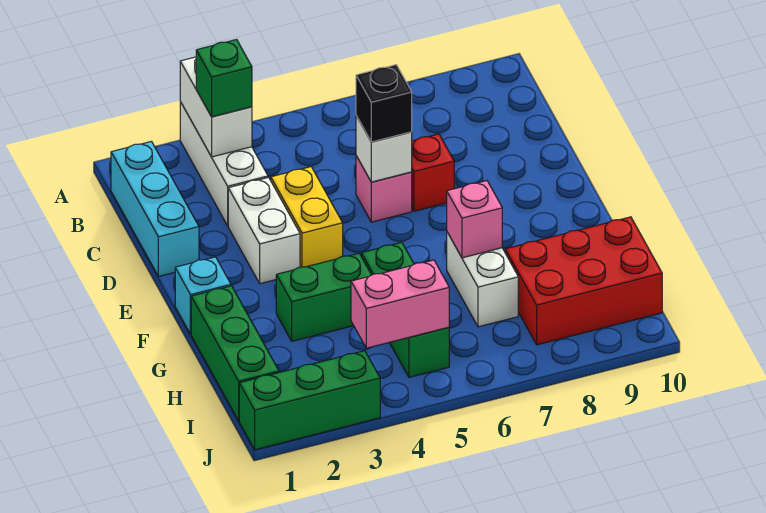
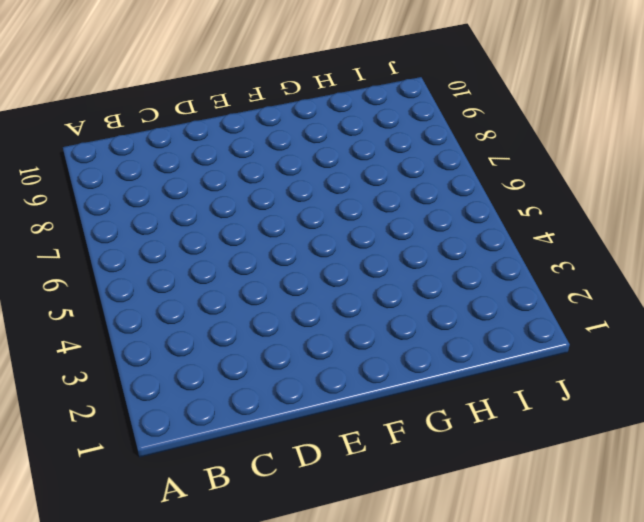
none -> white 1x3 brick [180,102,268,226]
none -> cyan 1x3 brick [111,141,199,277]
none -> white 1x2 brick [228,177,300,284]

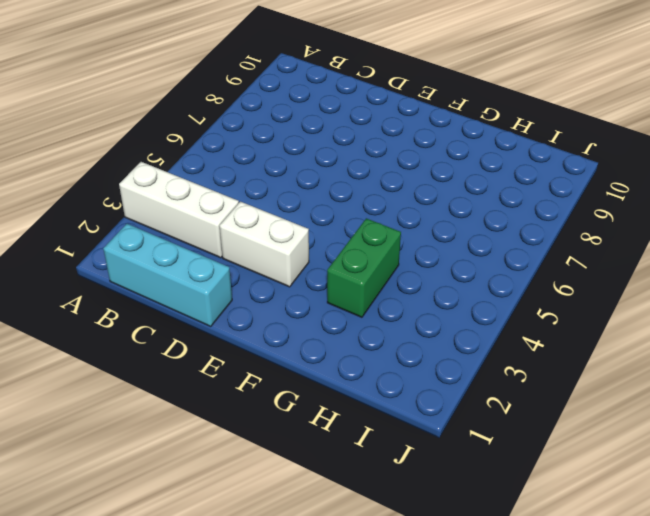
none -> yellow 1x2 brick [271,167,343,267]
none -> pink 1x1 brick [356,156,412,222]
none -> red 1x1 brick [412,134,454,211]

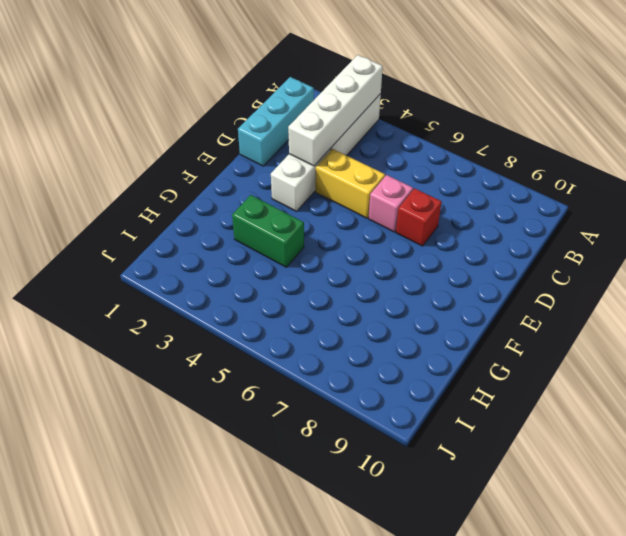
white 1x4 brick [288,55,383,166] -> white 1x2 brick [180,57,252,157]
yellow 1x2 brick [315,149,385,218] -> yellow 1x2 brick turned to [271,167,343,267]
none -> cyan 1x1 brick [175,257,231,334]
none -> green 1x3 brick [191,286,279,421]
none -> green 1x3 brick [362,242,449,377]

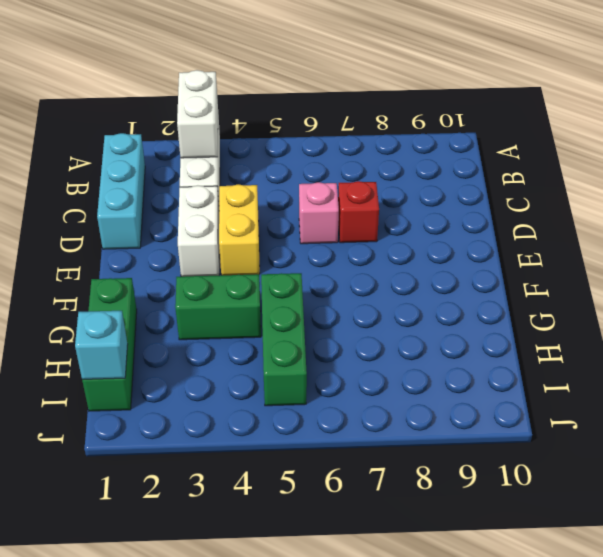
cyan 1x1 brick [75,311,128,379] -> cyan 1x1 brick moved to [175,257,231,334]
none -> white 1x2 brick [447,232,518,327]
none -> red 2x3 brick [505,217,662,345]
none -> green 1x3 brick [239,351,380,450]

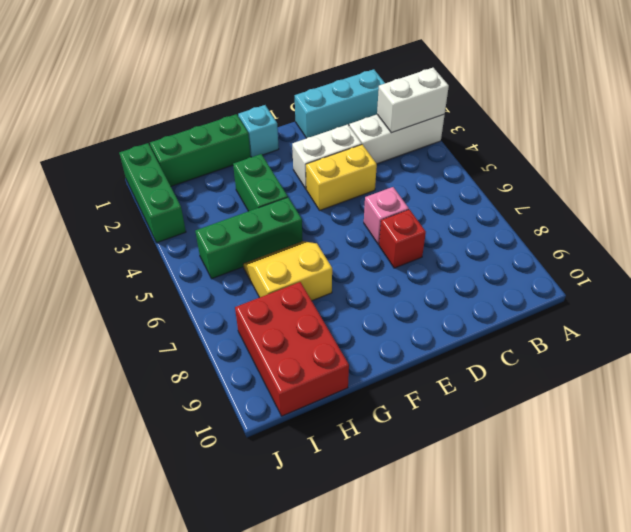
yellow 2x2 slope [243,241,332,301] -> white 1x2 brick [447,232,518,327]
none -> white 1x1 brick [356,116,412,182]
none -> pink 1x1 brick [447,181,502,258]
none -> pink 1x2 brick [351,260,449,348]

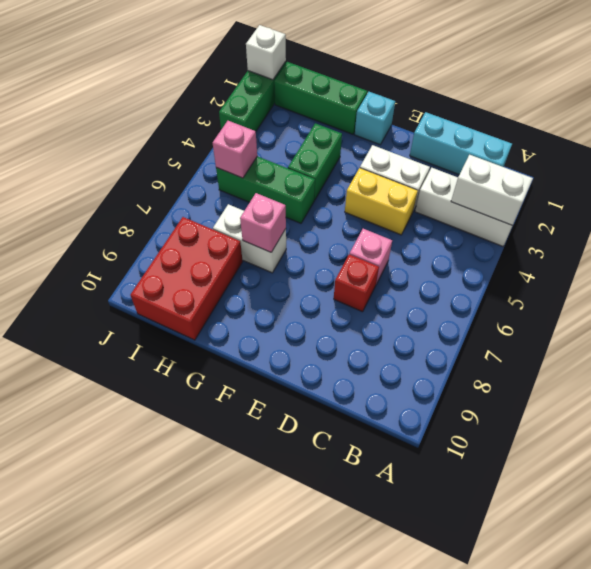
pink 1x1 brick [213,121,257,178] -> pink 1x2 brick [351,260,449,348]
white 1x1 brick [246,25,286,80] -> white 1x1 brick moved to [356,116,412,182]
none -> green 1x1 brick [196,39,252,117]
none -> black 1x1 brick [356,65,412,142]

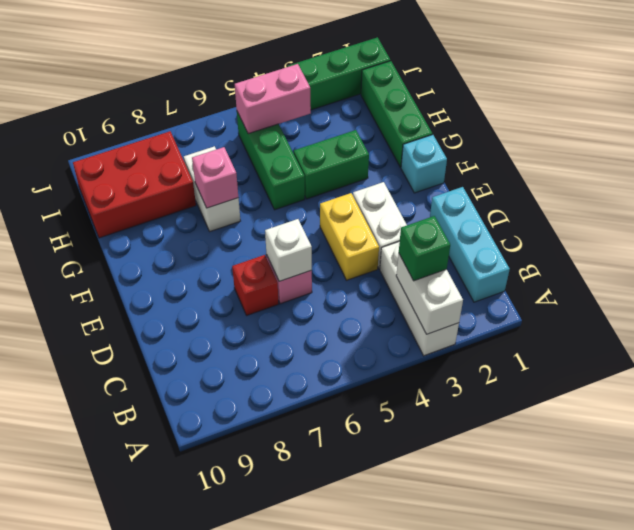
none -> black 1x1 brick [356,65,412,142]

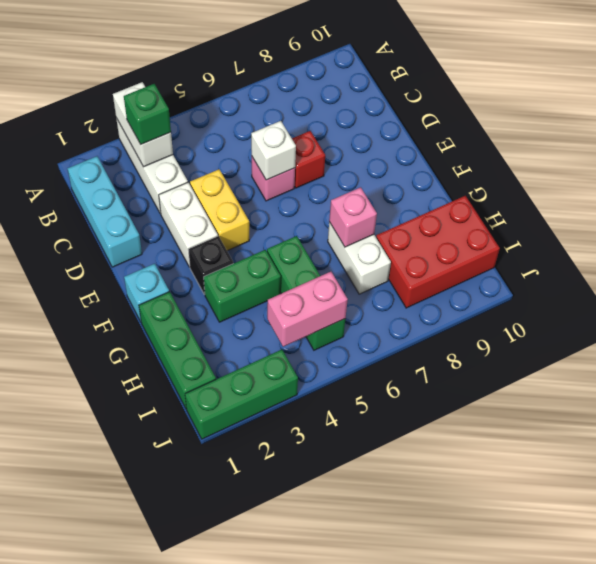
black 1x1 brick [188,236,233,294] -> black 1x1 brick moved to [356,65,412,142]

